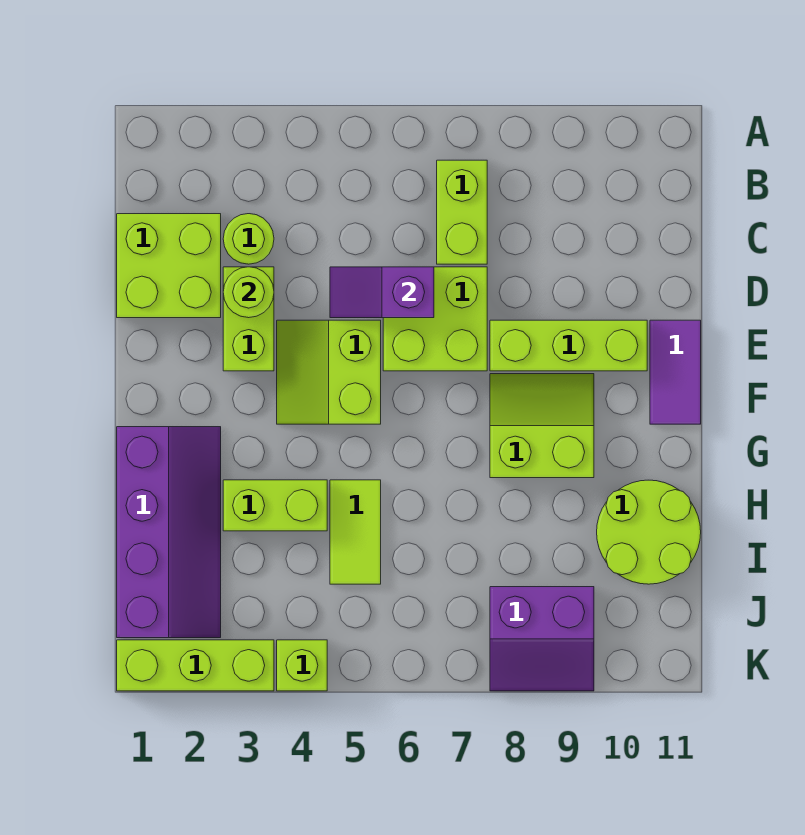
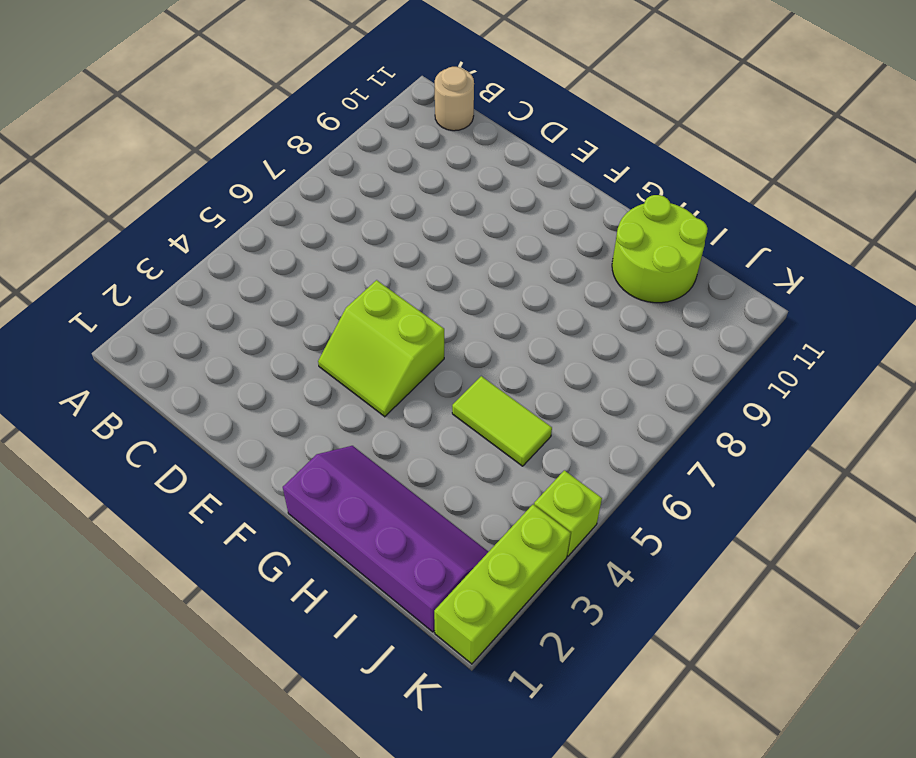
tan 1x1 round brick [435,67,474,131] -> none
none -> lime 1x2 brick [437,160,487,264]
none -> lime 2x2 brick [117,214,221,318]
none -> lime 1x1 round brick [223,214,274,264]

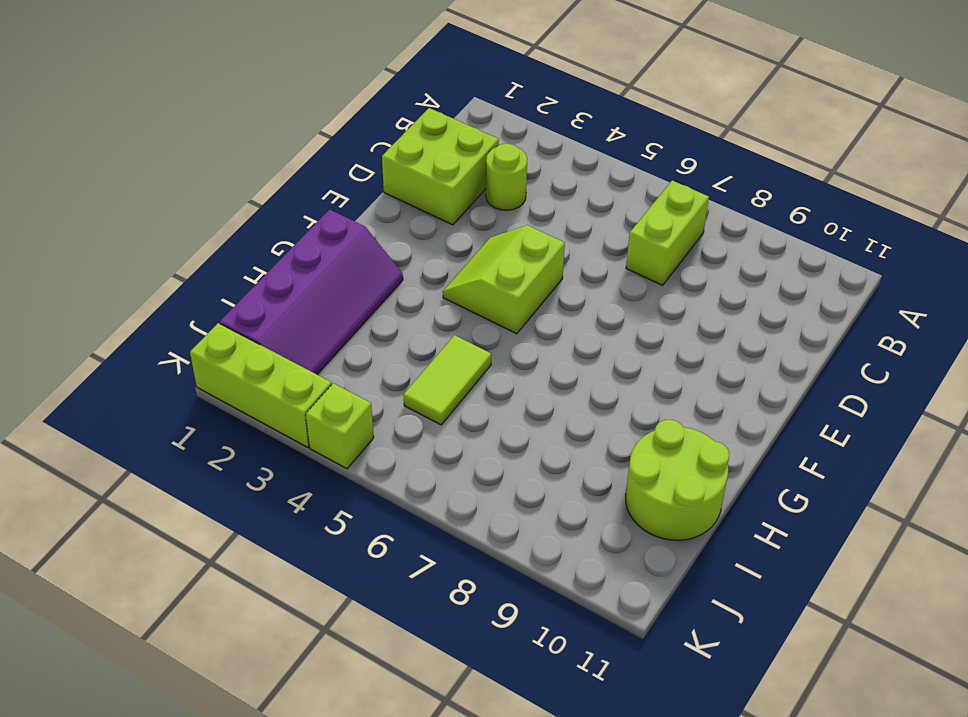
none -> lime 1x2 brick [223,267,274,371]
none -> lime 2x2 brick [383,267,487,371]
none -> lime 1x3 brick [490,320,647,371]

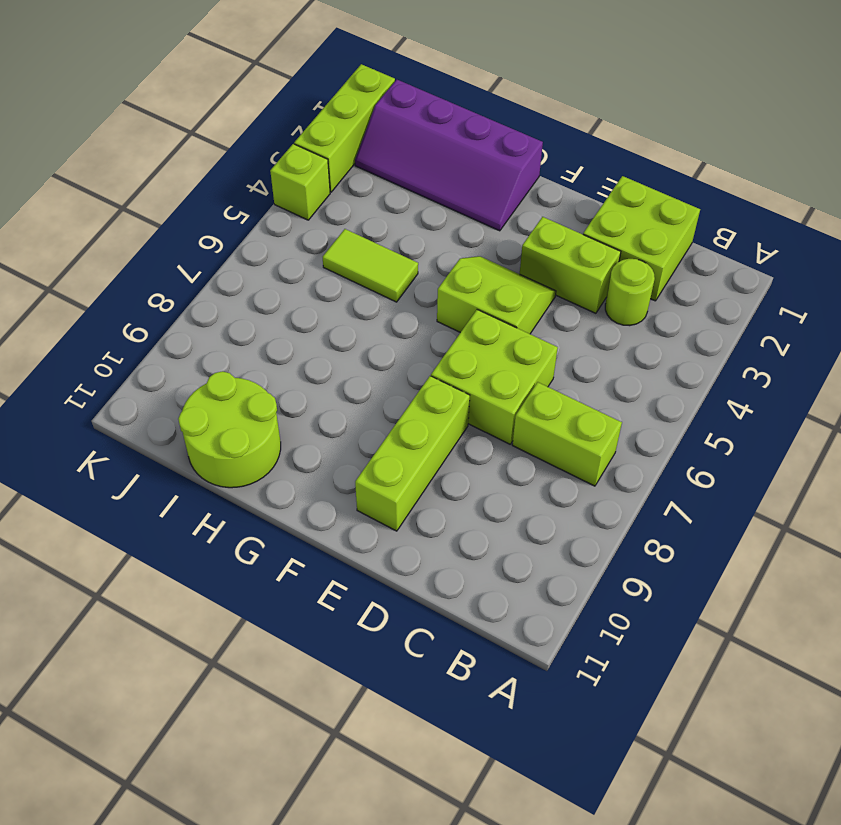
none -> purple 1x2 tile [650,320,701,424]
none -> lime 2x2 slope [490,374,594,478]
none -> lime 1x2 brick [223,480,327,531]

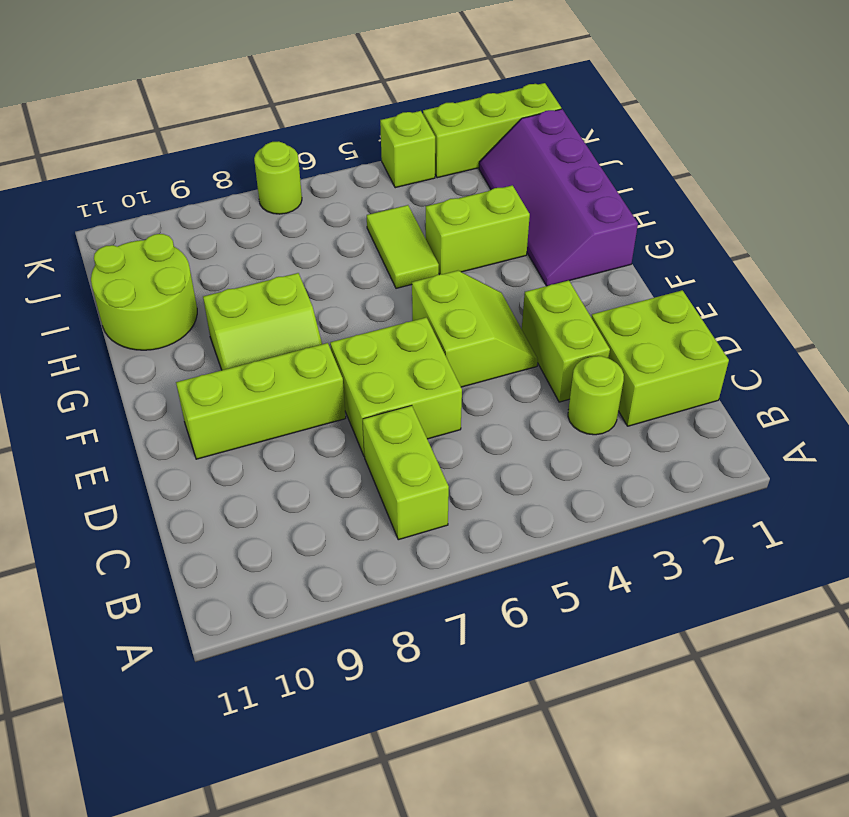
lime 1x1 round brick [254,141,302,214] -> lime 1x1 round brick moved to [223,267,274,318]
none -> purple 1x2 tile [650,320,701,424]
none -> purple 2x2 slope [490,587,594,691]
none -> purple 1x2 slope [330,267,434,318]

